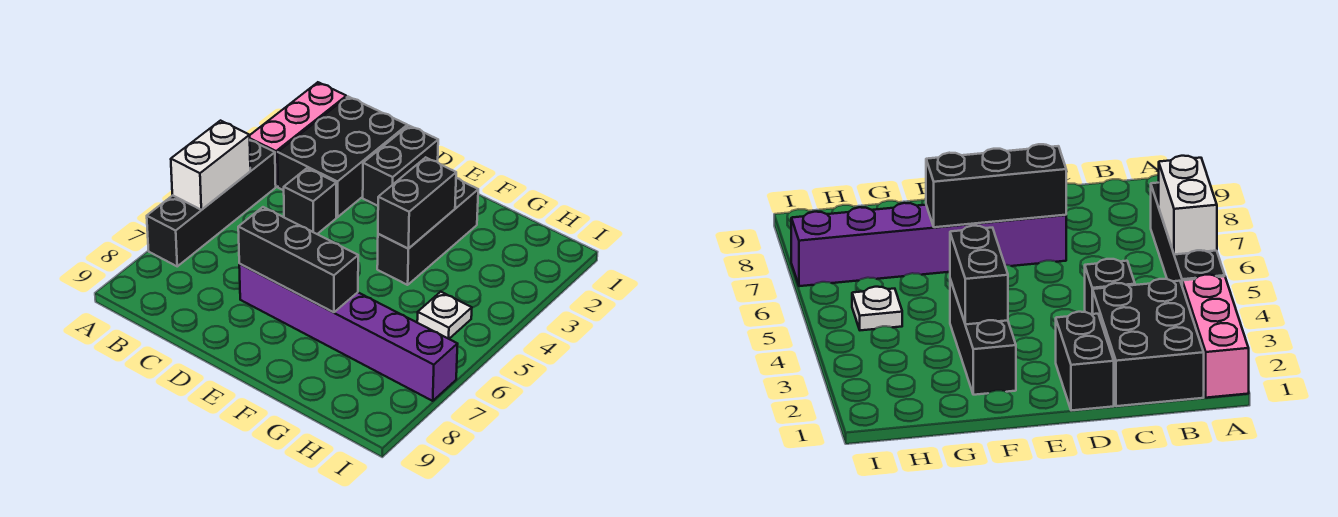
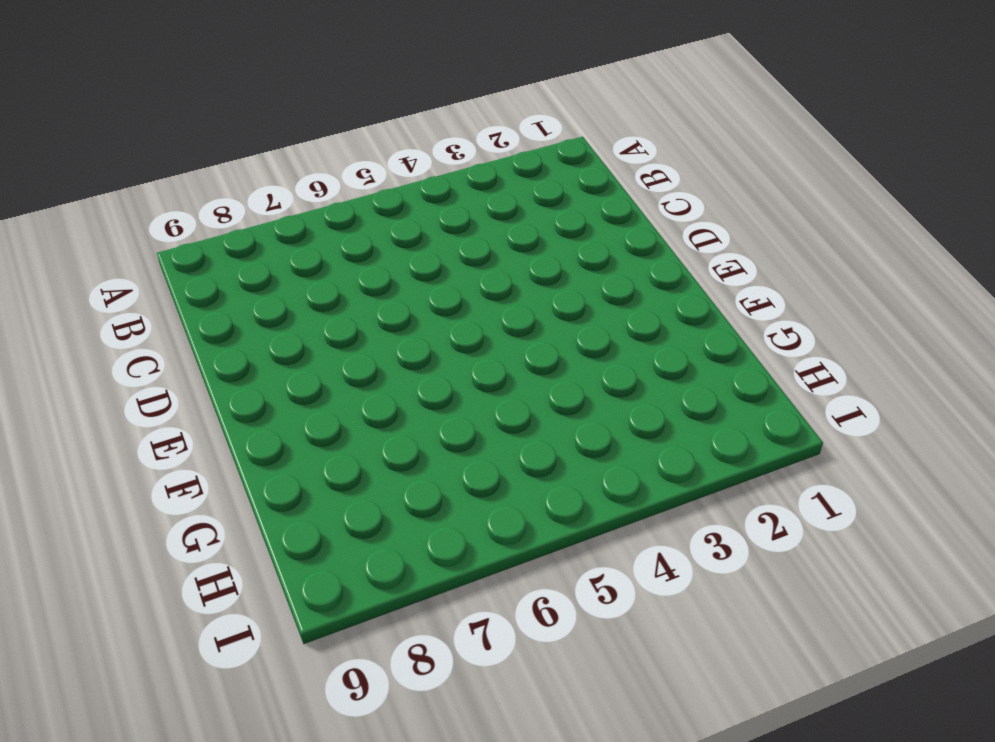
none -> pink 1x3 brick [250,82,346,187]
none -> black 1x4 brick [147,140,276,266]

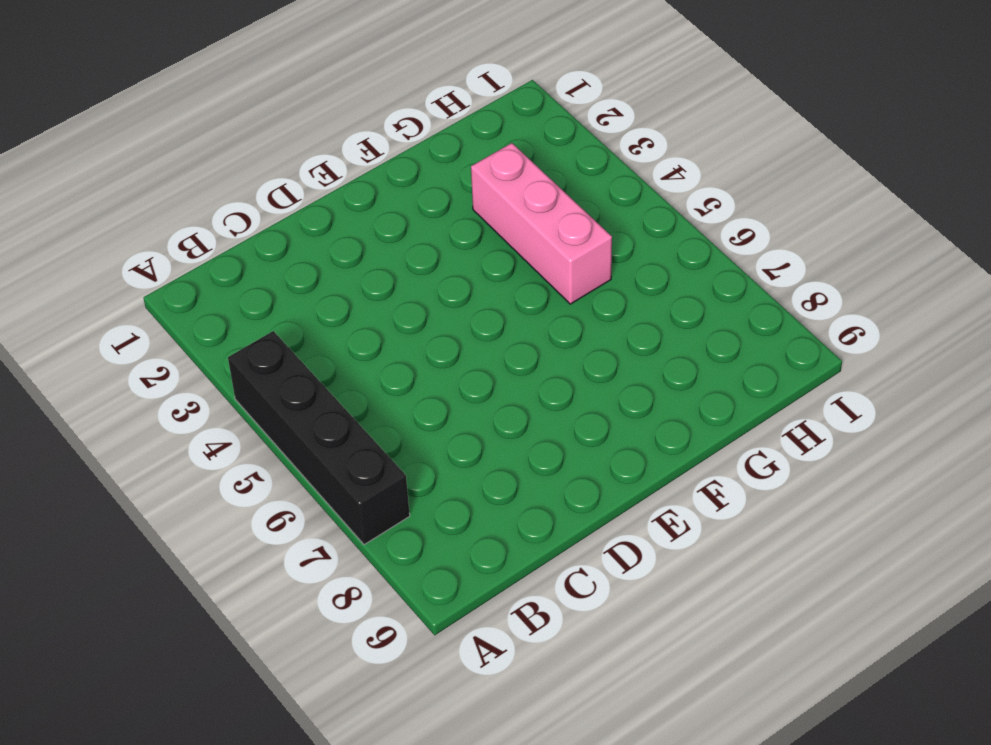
pink 1x3 brick [471,143,612,304] -> pink 1x3 brick moved to [250,82,346,187]
none -> black 2x3 brick [278,97,407,217]
none -> black 1x1 brick [284,168,336,234]

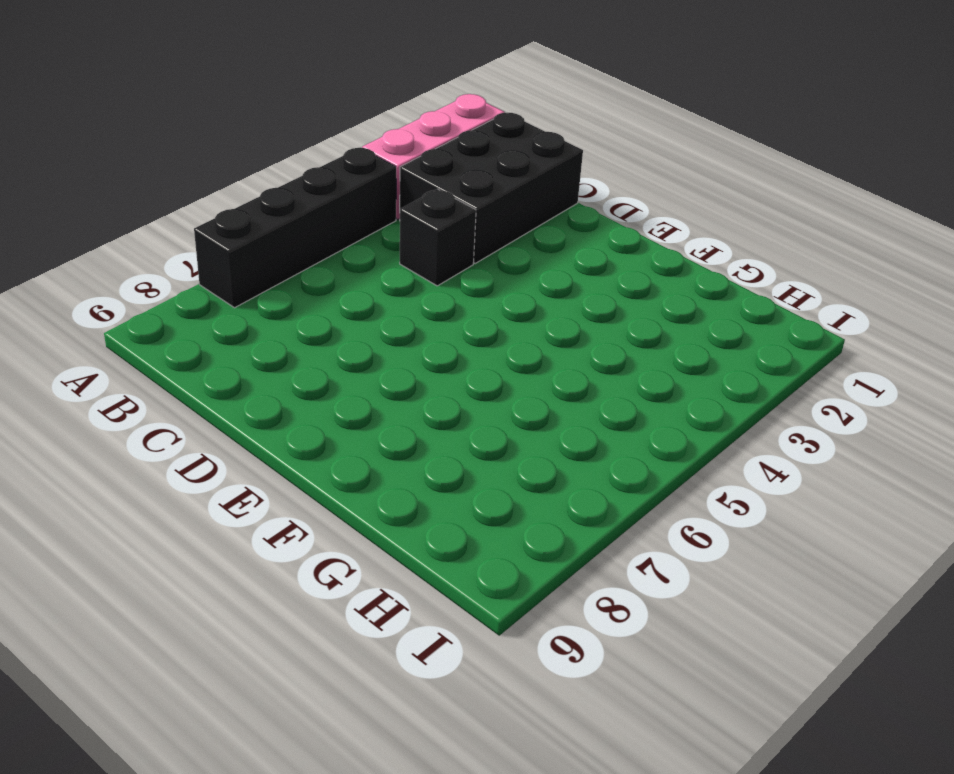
none -> black 1x2 brick [363,126,438,206]
none -> purple 1x6 brick [239,264,458,401]

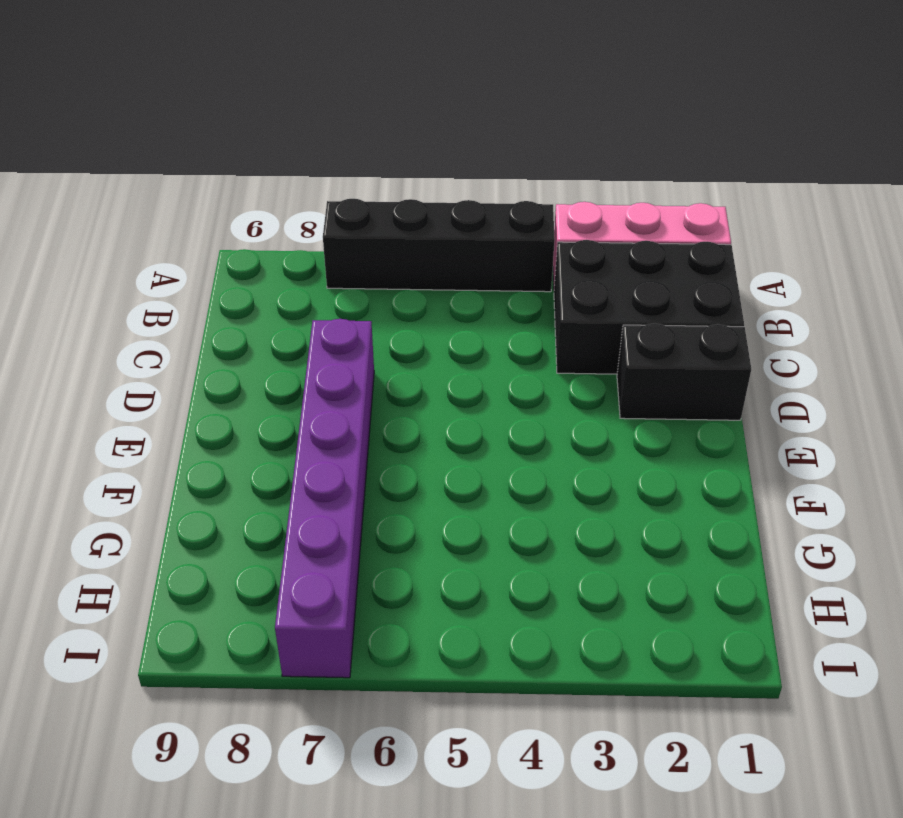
none -> black 1x1 brick [284,168,336,234]
none -> black 1x3 brick [377,178,478,285]

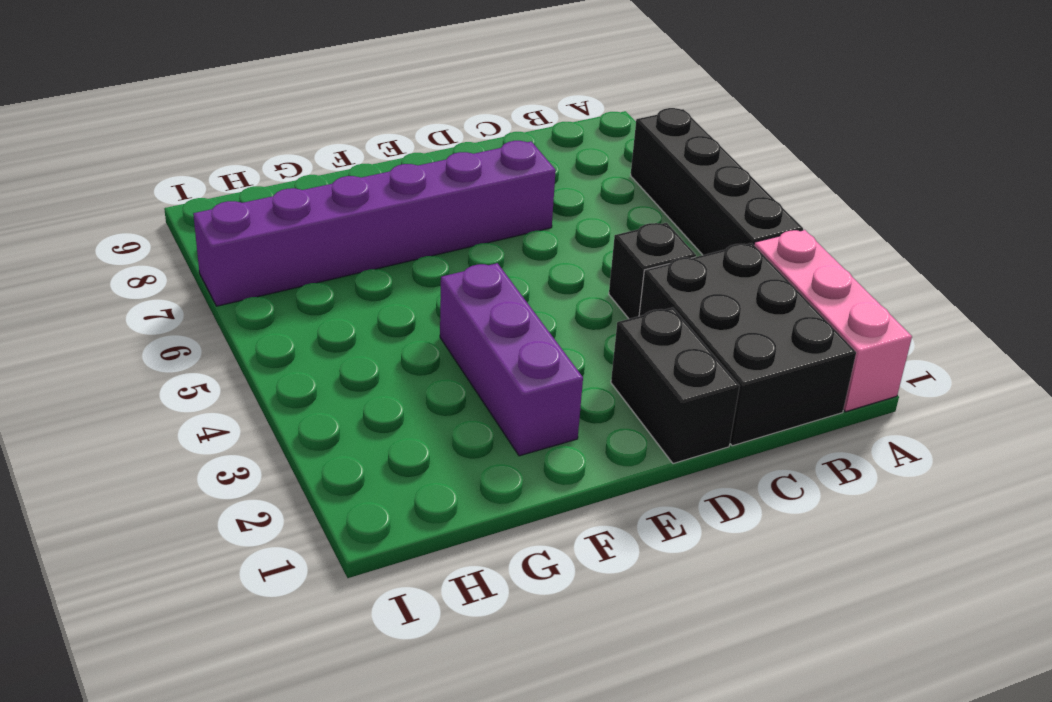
purple 1x3 brick [440,263,583,456] -> black 1x3 brick [377,178,478,285]
none -> white 1x1 plate [417,292,472,339]
none -> white 1x2 brick [171,121,250,210]

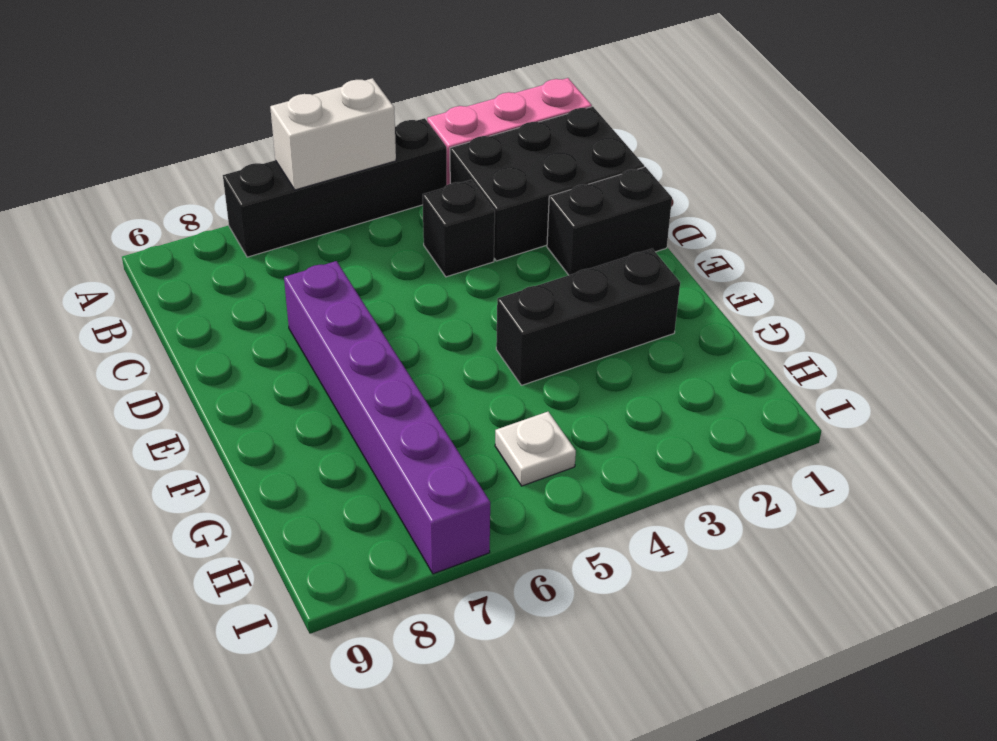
none -> black 1x3 brick [238,207,358,312]
none -> black 1x2 brick [378,157,456,248]

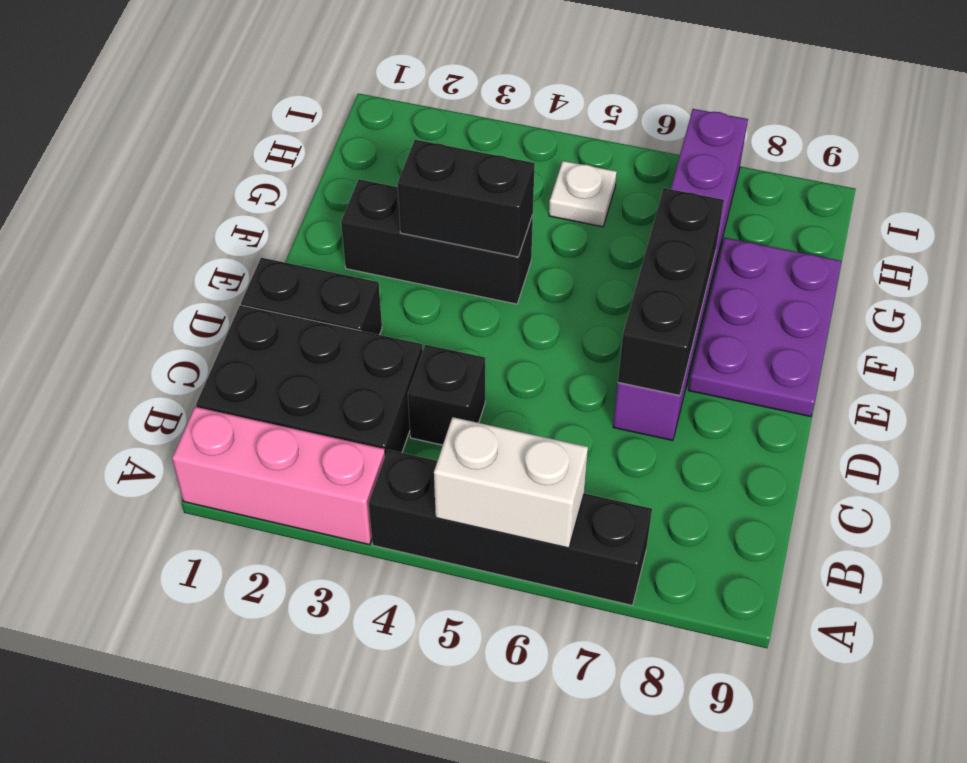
purple 2x3 plate [689,238,842,417] -> none

